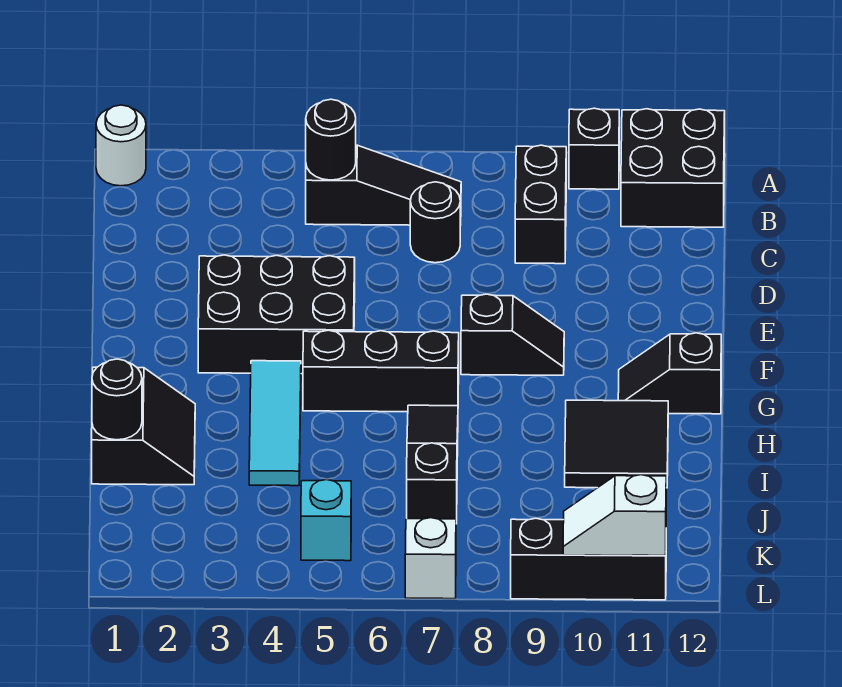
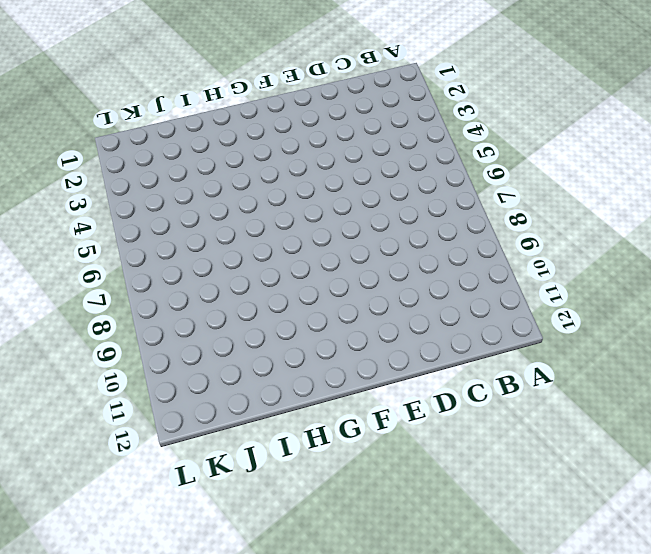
none -> white 1x1 round brick [96,105,146,186]
none -> black 1x1 brick [569,108,619,189]
none -> black 2x2 brick [621,109,725,227]

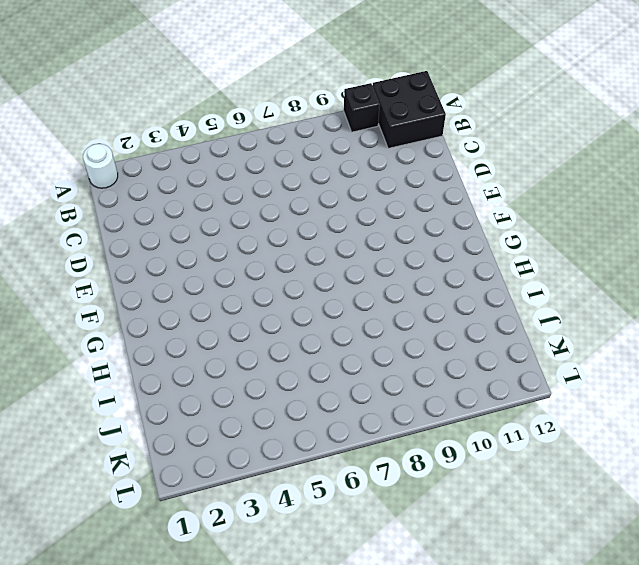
none -> black 1x3 slope [306,145,461,225]
none -> black 1x2 brick [515,145,566,264]
none -> black 1x1 round brick [410,182,460,263]

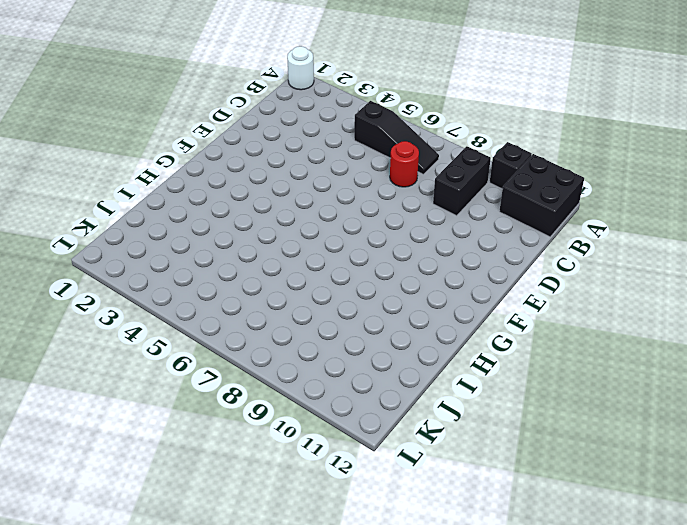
red 1x1 round brick [390,141,419,187] -> black 1x1 round brick [410,182,460,263]
none -> black 2x3 brick [198,255,355,374]
none -> black 1x2 slope [461,294,564,375]
none -> cyan 1x3 tile [249,361,301,486]

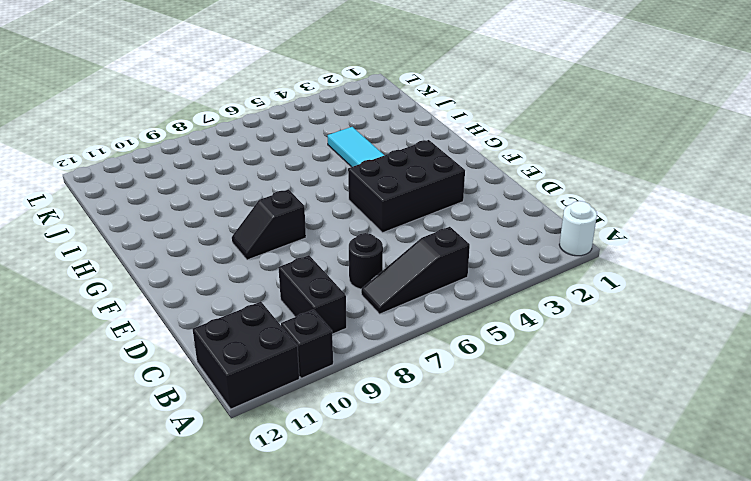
none -> black 1x3 brick [303,330,459,412]
none -> black 1x2 slope [618,333,721,414]
none -> black 2x2 slope [92,367,195,485]

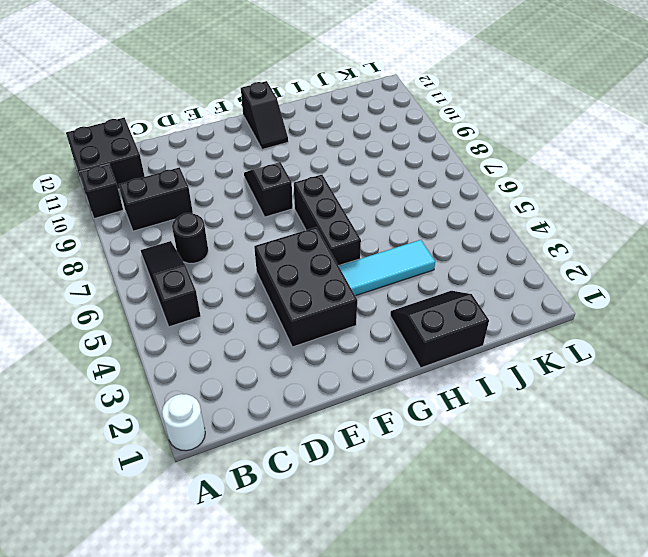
none -> black 1x3 slope [407,405,458,524]
none -> black 2x2 tile [565,400,668,488]
none -> cyan 1x1 brick [301,480,351,561]

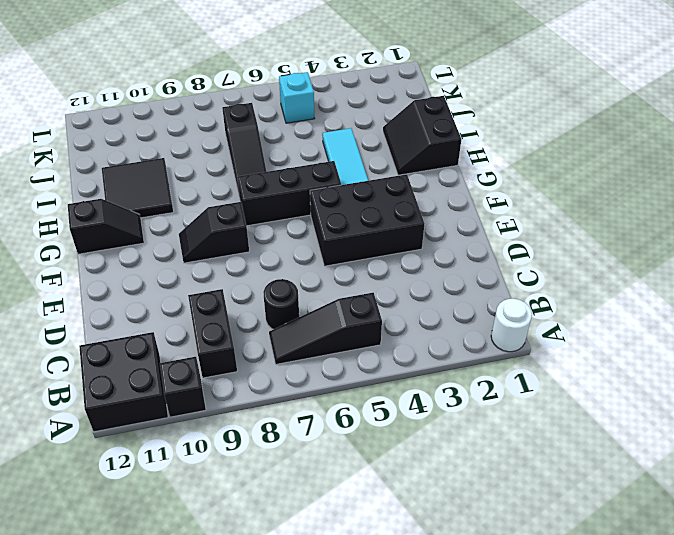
none -> white 1x1 brick [405,518,456,599]
none -> black 1x3 brick [511,518,666,600]
none -> black 1x1 round brick [306,99,356,180]

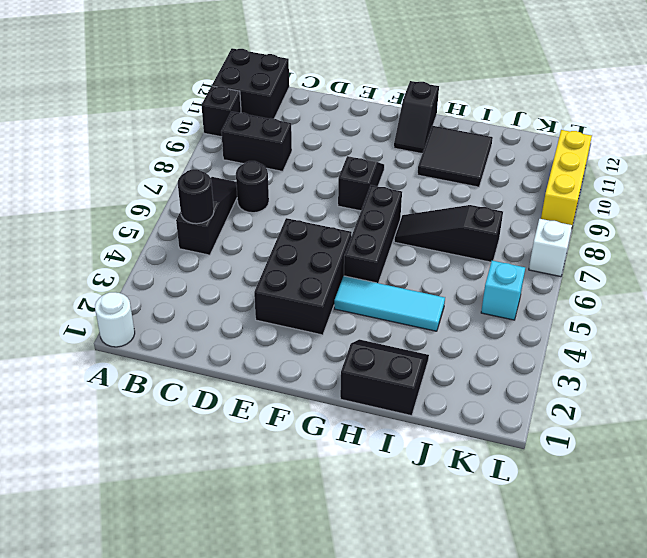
yellow 1x3 brick [541,130,592,226] -> black 1x3 brick [511,518,666,600]
none -> black 1x1 round brick [92,359,142,440]
none -> white 1x2 slope [563,475,666,556]

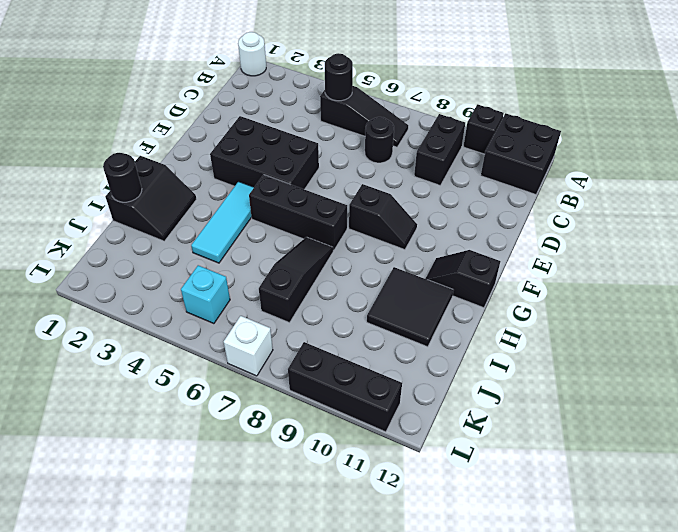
none -> white 1x2 slope [563,475,666,556]

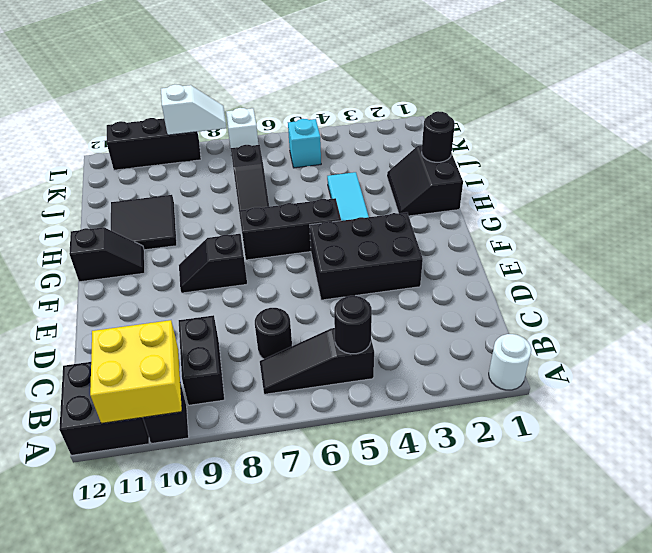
yellow 2x2 brick [90,320,182,423] -> none
white 1x2 slope [161,84,226,135] -> white 1x2 slope moved to [563,475,666,556]

